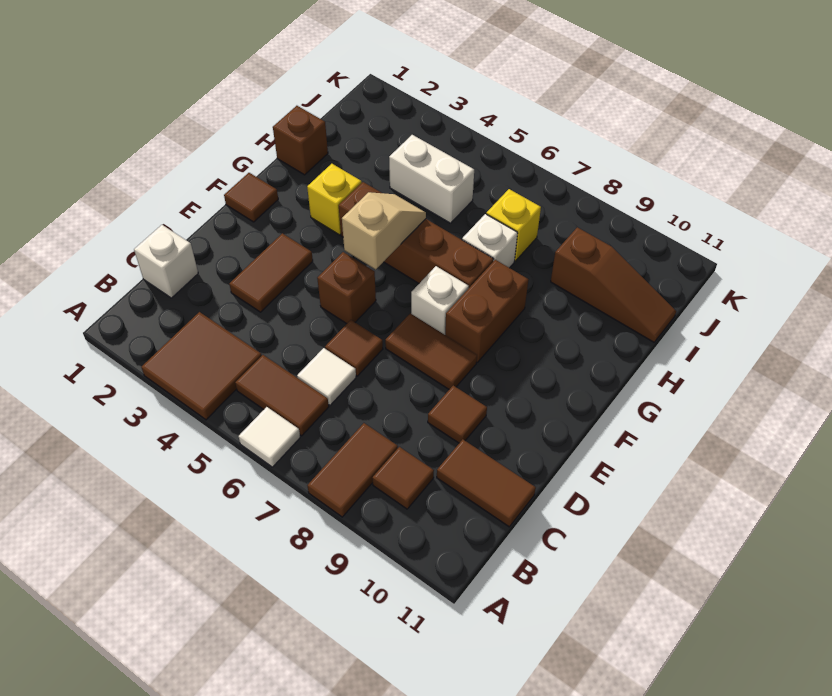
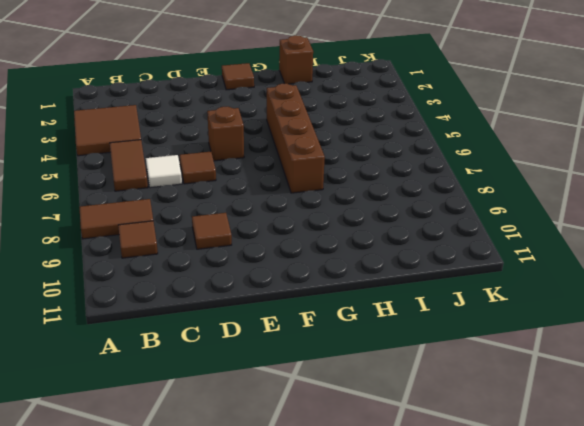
none -> white 1x1 tile [238,407,300,467]
none -> white 1x1 brick [134,225,198,298]
none -> brown 1x2 tile [437,439,536,527]

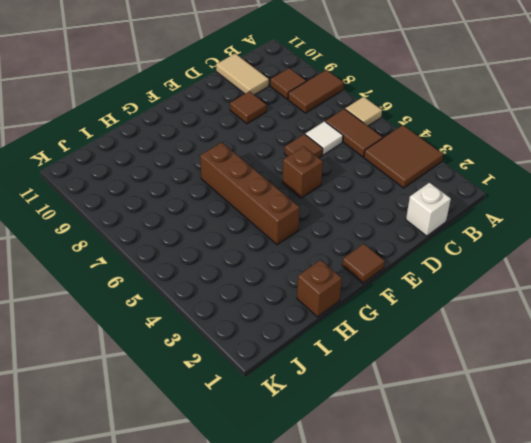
tan 1x1 tile [345,97,382,126] -> white 1x1 tile [238,407,300,467]
tan 1x2 tile [216,54,269,95] -> brown 1x2 tile [437,439,536,527]
none -> brown 1x2 tile [229,233,313,312]
none -> brown 1x2 tile [385,313,477,389]
none -> white 1x1 brick [411,266,469,335]

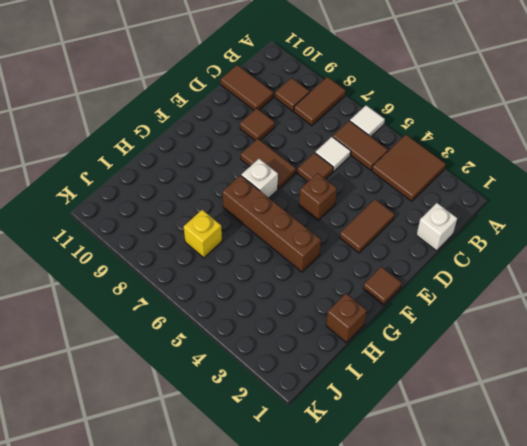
none -> brown 1x2 brick [445,260,528,362]
none -> yellow 1x1 brick [307,164,362,235]
none -> white 1x1 brick [462,214,518,268]

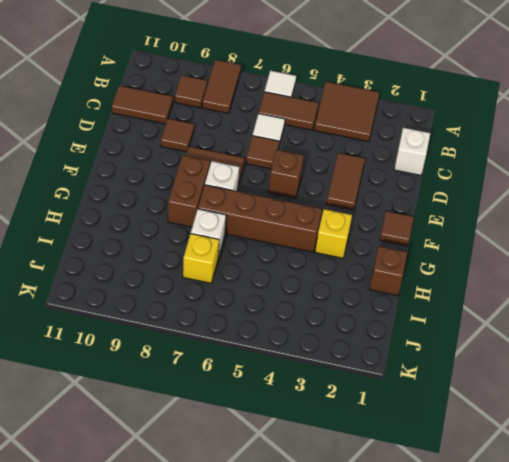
none -> white 1x2 brick [389,135,474,223]
none -> brown 1x3 slope [551,227,676,342]
none -> tan 1x2 slope [342,192,426,269]

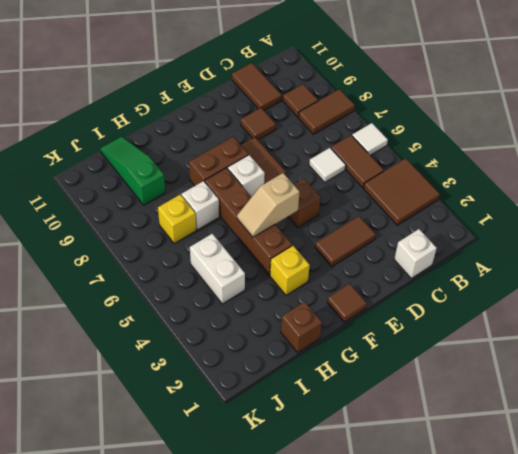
green 1x3 slope [100,137,166,205] -> brown 1x3 slope [551,227,676,342]
none -> brown 1x1 tile [325,320,383,376]

